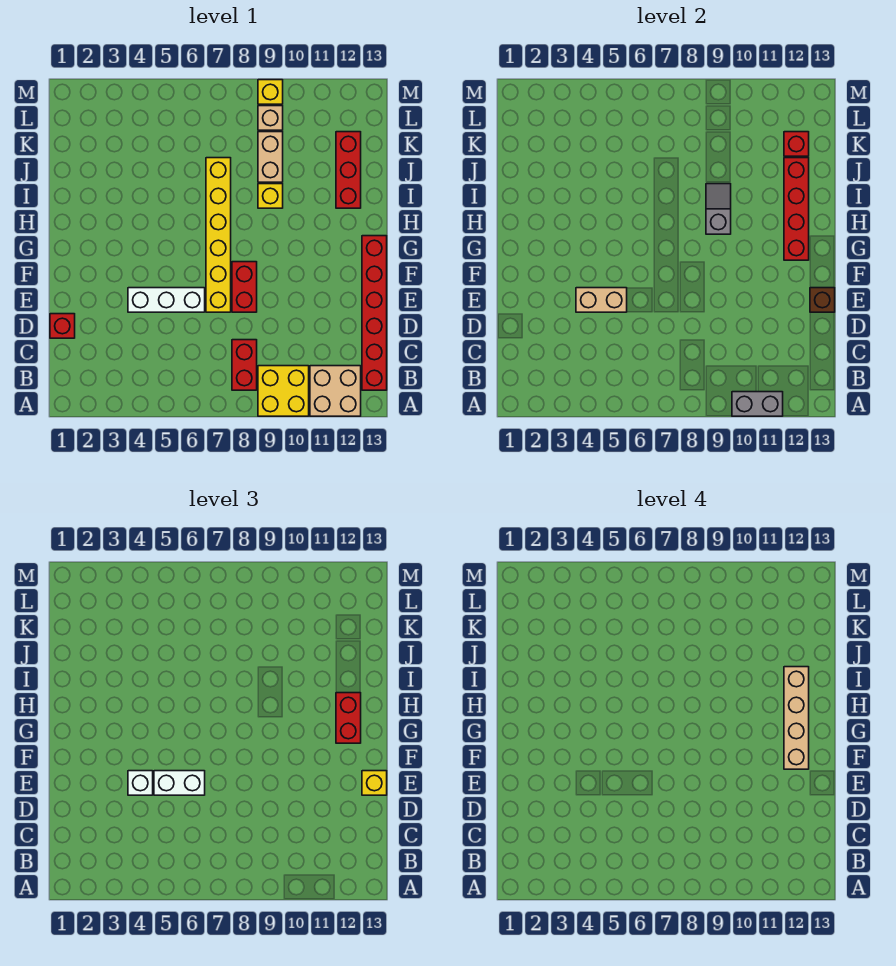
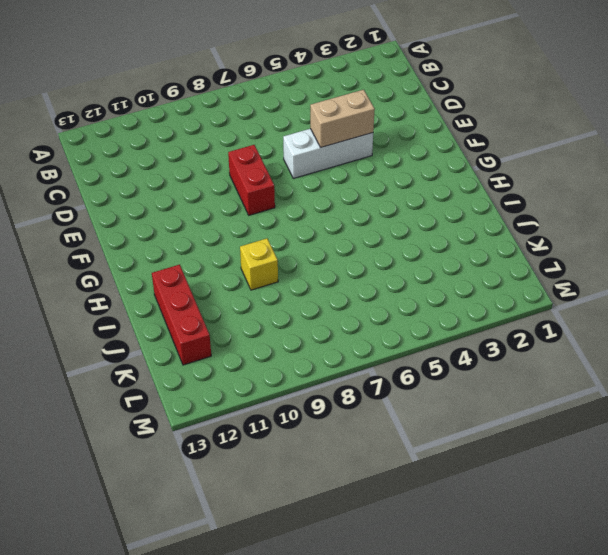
none -> yellow 2x2 brick [258,366,309,416]
none -> tan 2x2 brick [310,366,361,416]
none -> red 1x2 brick [232,340,257,390]

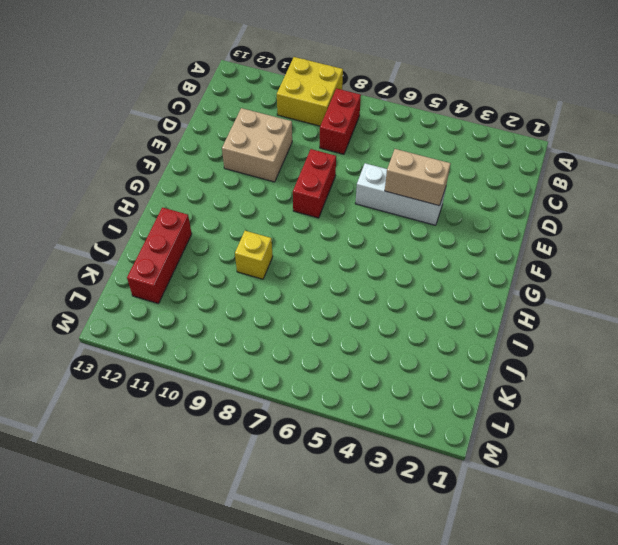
tan 2x2 brick [222,108,292,182] -> tan 2x2 brick moved to [310,366,361,416]
none -> red 1x6 brick [362,236,387,390]
none -> red 1x1 brick [50,314,75,338]
none -> yellow 1x6 brick [206,158,231,312]

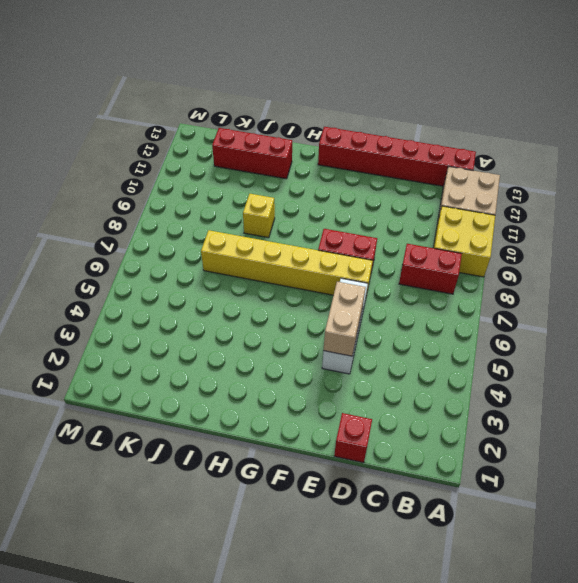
none -> tan 1x2 brick [258,132,283,182]
none -> tan 1x1 brick [258,106,283,130]
none -> yellow 1x1 brick [258,80,283,104]

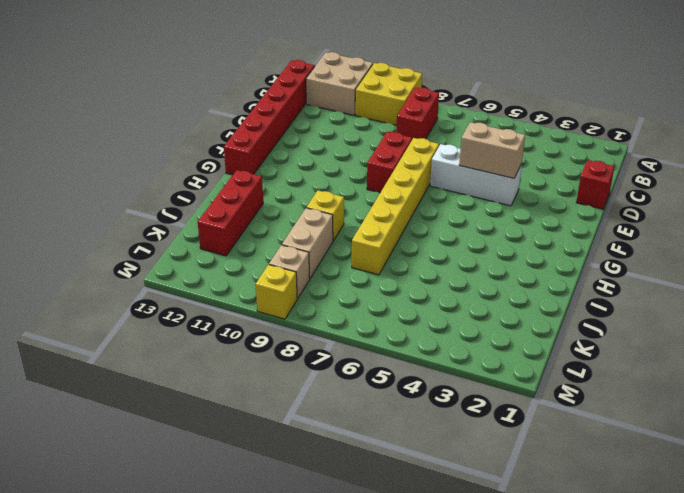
none -> grey 1x2 brick [732,392,783,416]
none -> brown 1x1 brick [810,288,835,312]
none -> red 1x4 brick [784,158,809,260]

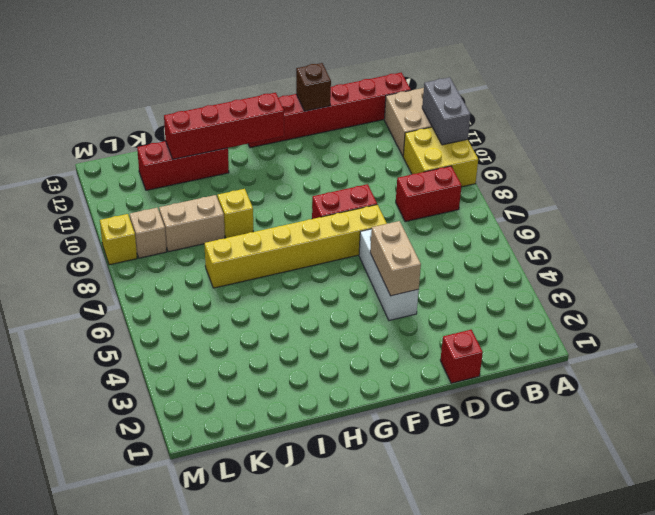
none -> grey 1x2 slope [706,184,731,234]
none -> red 1x1 brick [784,132,809,156]
none -> white 1x1 brick [128,771,153,795]

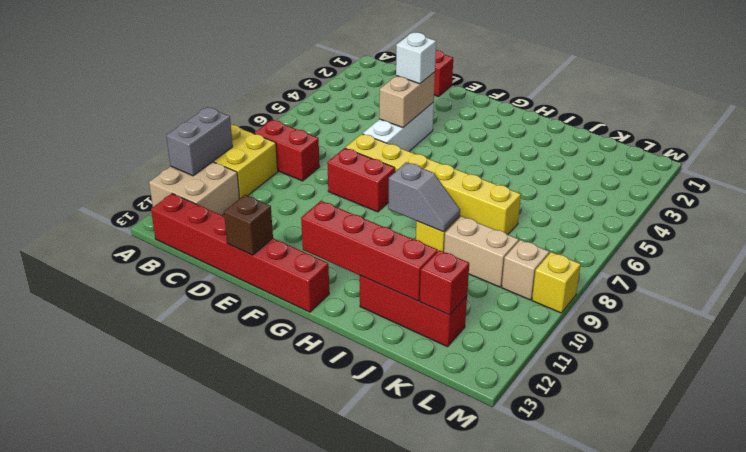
none -> white 1x2 brick [154,771,205,795]
none -> yellow 1x1 brick [362,771,387,795]
none -> red 1x2 brick [336,693,361,743]

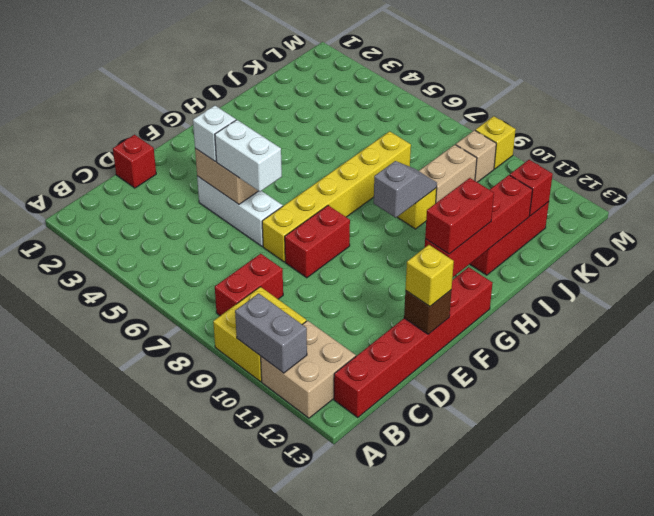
none -> tan 1x4 brick [784,667,809,769]

